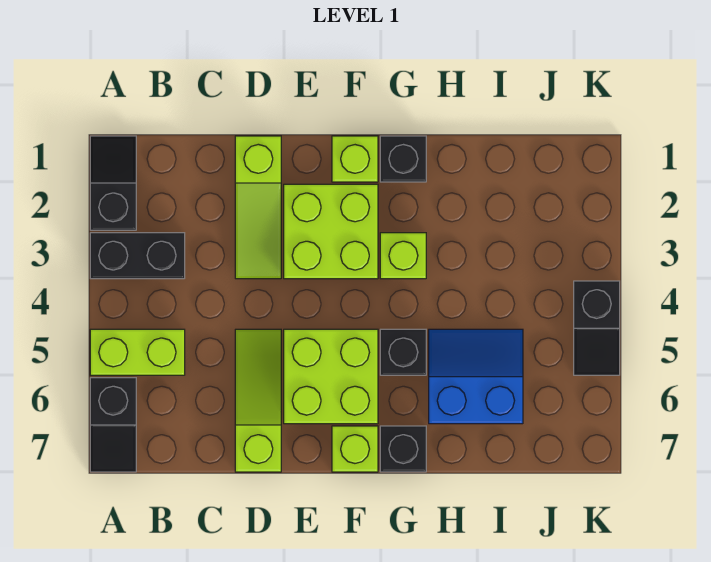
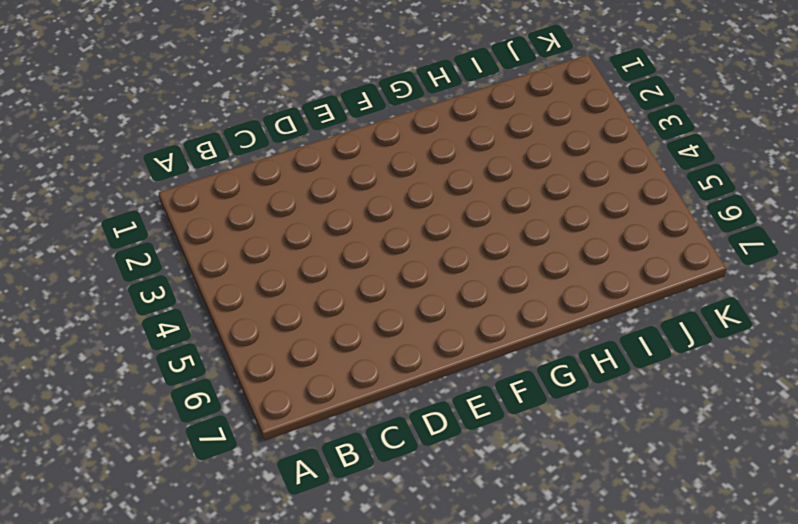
none -> black 1x2 slope [90,136,136,230]
none -> black 1x2 brick [90,233,185,279]
none -> lime 1x2 brick [90,329,185,375]

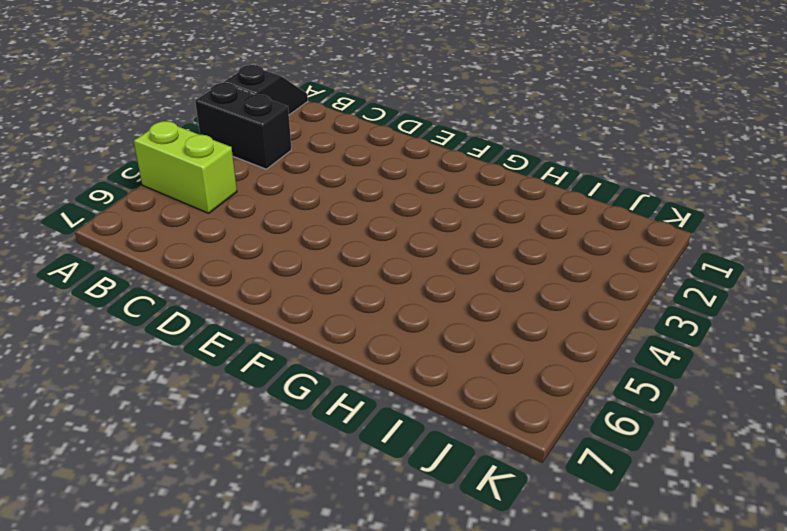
none -> black 1x2 slope [90,378,136,472]
none -> lime 1x3 slope [235,136,281,279]
none -> lime 1x3 slope [235,329,281,472]

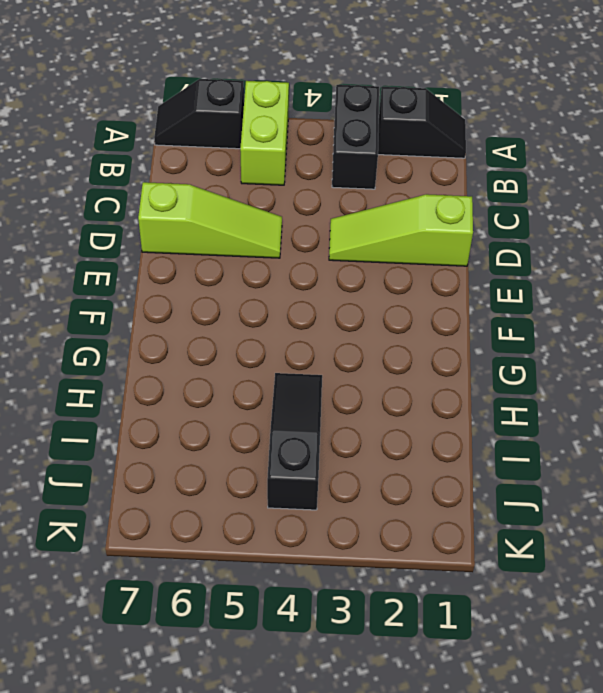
black 1x3 slope [267,373,322,510] -> none
none -> lime 2x2 brick [284,184,378,279]
none -> lime 2x2 brick [284,329,378,424]
none -> lime 1x1 brick [332,136,378,182]

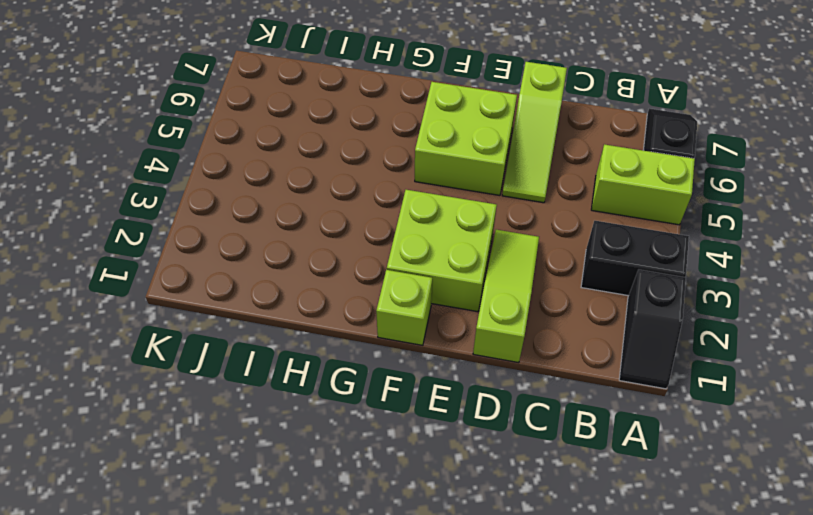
none -> lime 1x1 brick [332,426,378,472]
none -> black 1x1 brick [380,136,426,182]
none -> lime 1x1 brick [380,233,426,279]

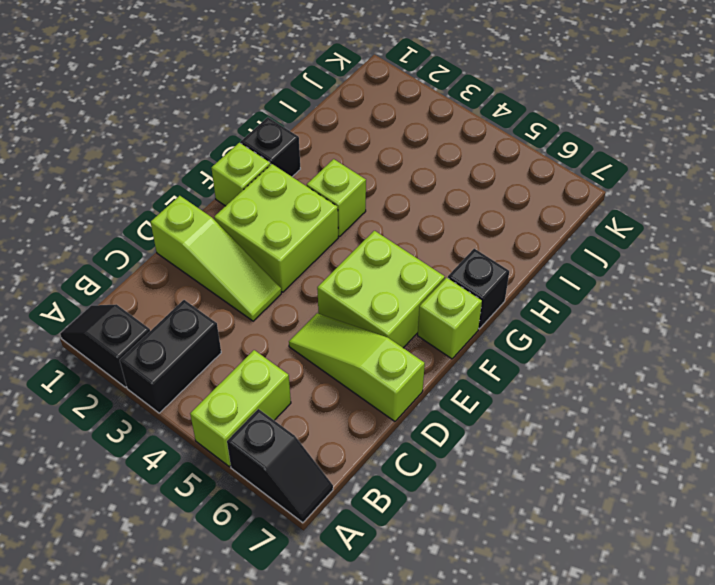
none -> black 1x1 brick [380,329,426,375]
none -> blue 2x2 slope [429,329,523,424]
none -> black 1x2 slope [574,281,620,375]

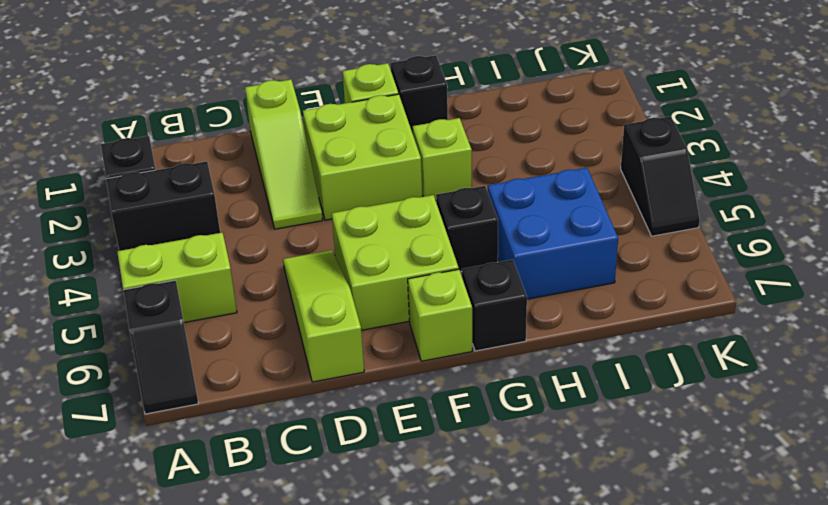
blue 2x2 brick [488,168,618,299] -> blue 2x2 slope [429,329,523,424]

